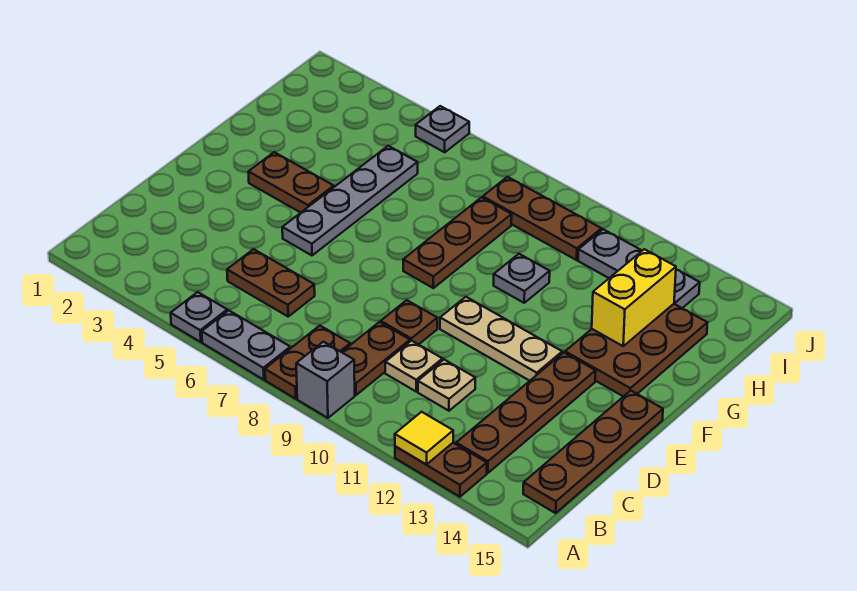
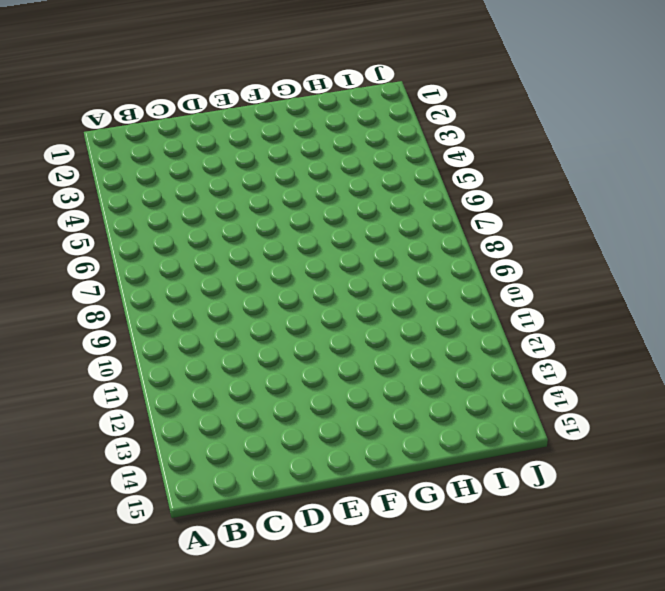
none -> grey 1x1 plate [171,292,227,342]
none -> grey 1x2 plate [202,310,290,380]
none -> brown 1x2 plate [265,326,350,399]

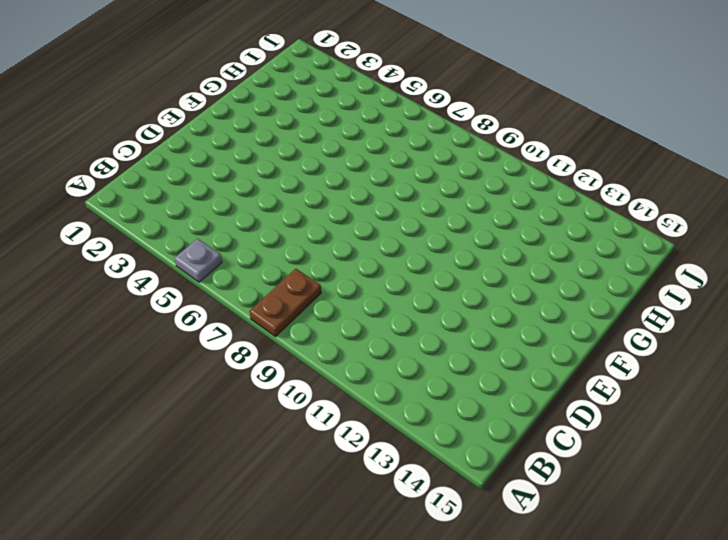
none -> grey 1x2 plate [202,310,290,380]
none -> grey 1x1 brick [296,342,355,418]
none -> brown 1x2 plate [395,443,487,497]

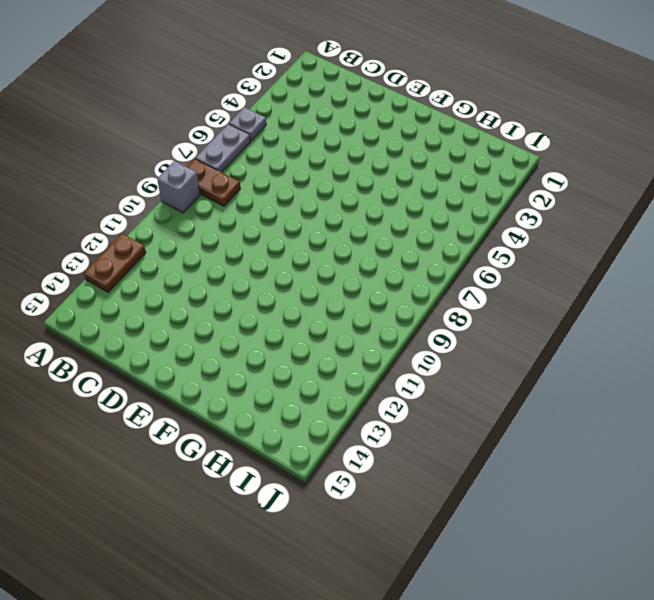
none -> brown 1x2 plate [342,322,410,395]
none -> brown 1x4 plate [456,353,596,473]
none -> brown 1x4 plate [523,391,663,513]

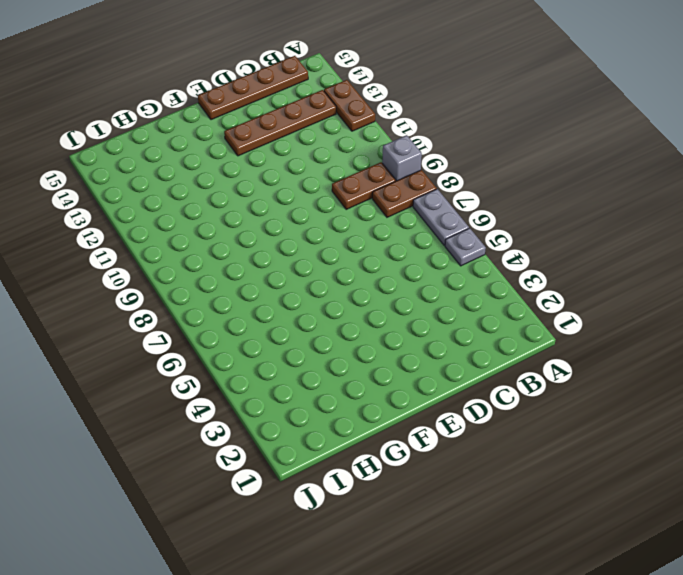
none -> brown 1x2 plate [227,249,315,316]
none -> tan 1x1 plate [385,341,443,391]
none -> tan 1x1 plate [418,360,475,411]

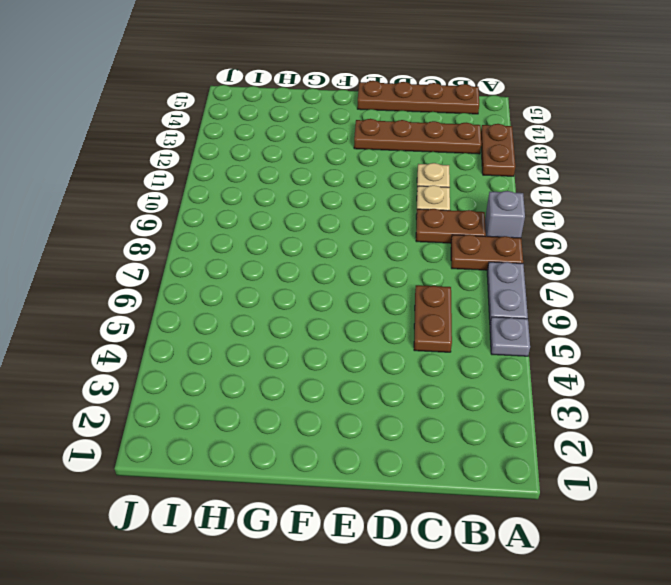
none -> brown 1x1 plate [381,300,437,345]
none -> grey 1x4 plate [282,146,418,255]
none -> tan 1x3 plate [440,297,562,381]

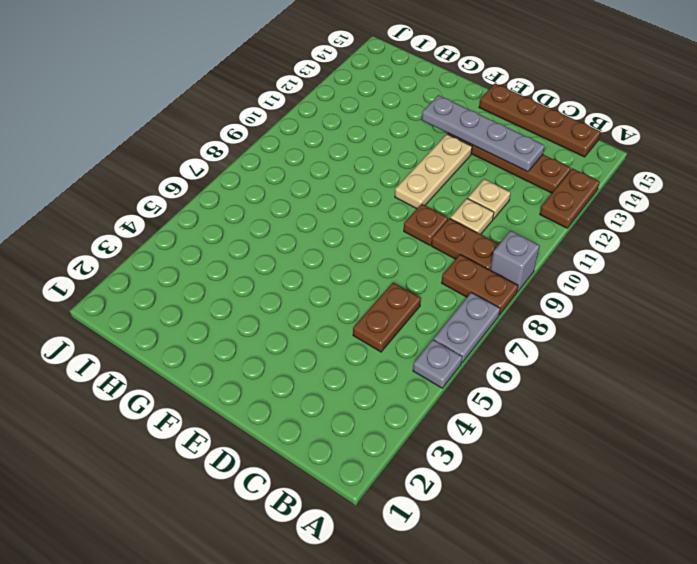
grey 1x4 plate [422,95,545,172] -> grey 1x4 plate moved to [282,146,418,255]
none -> brown 1x2 plate [248,152,334,213]
none -> brown 1x3 plate [403,197,512,288]
none -> brown 2x3 plate [565,304,707,397]

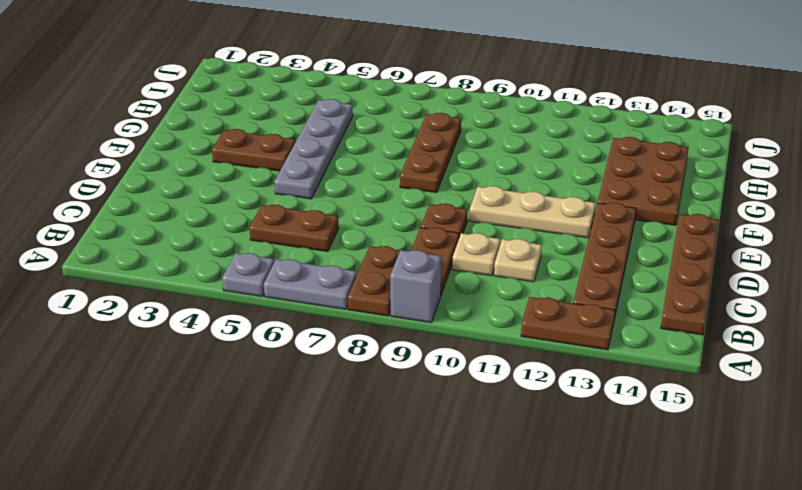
none -> grey 1x1 plate [494,254,550,303]
none -> brown 1x3 plate [483,177,601,260]
none -> grey 1x3 plate [578,229,700,308]

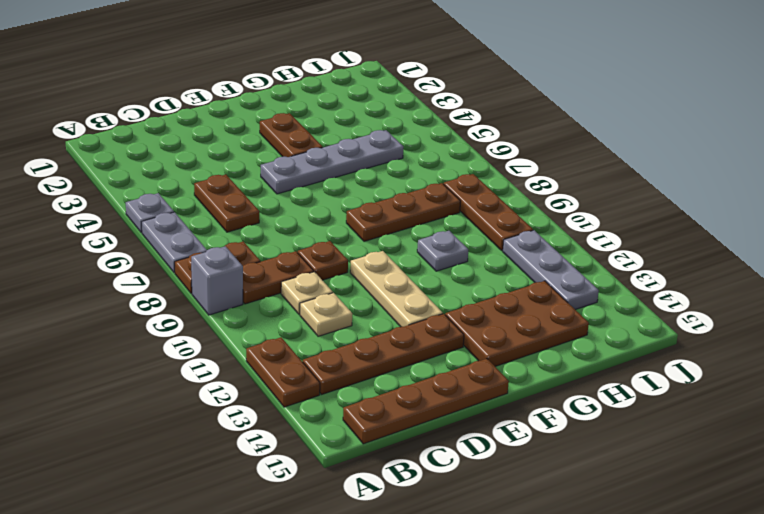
none -> grey 1x1 plate [416,106,469,152]
none -> yellow 1x1 tile [395,412,453,464]
none -> yellow 1x2 brick [592,249,676,346]

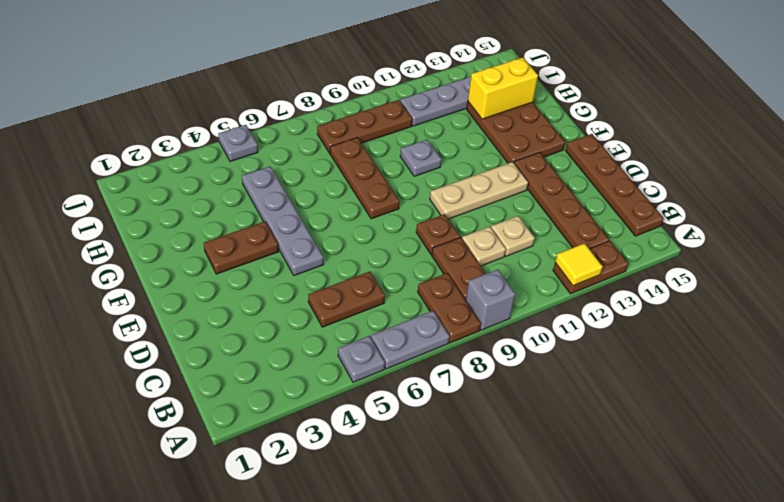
yellow 1x2 brick [468,57,538,119] -> yellow 1x2 brick turned to [592,249,676,346]

